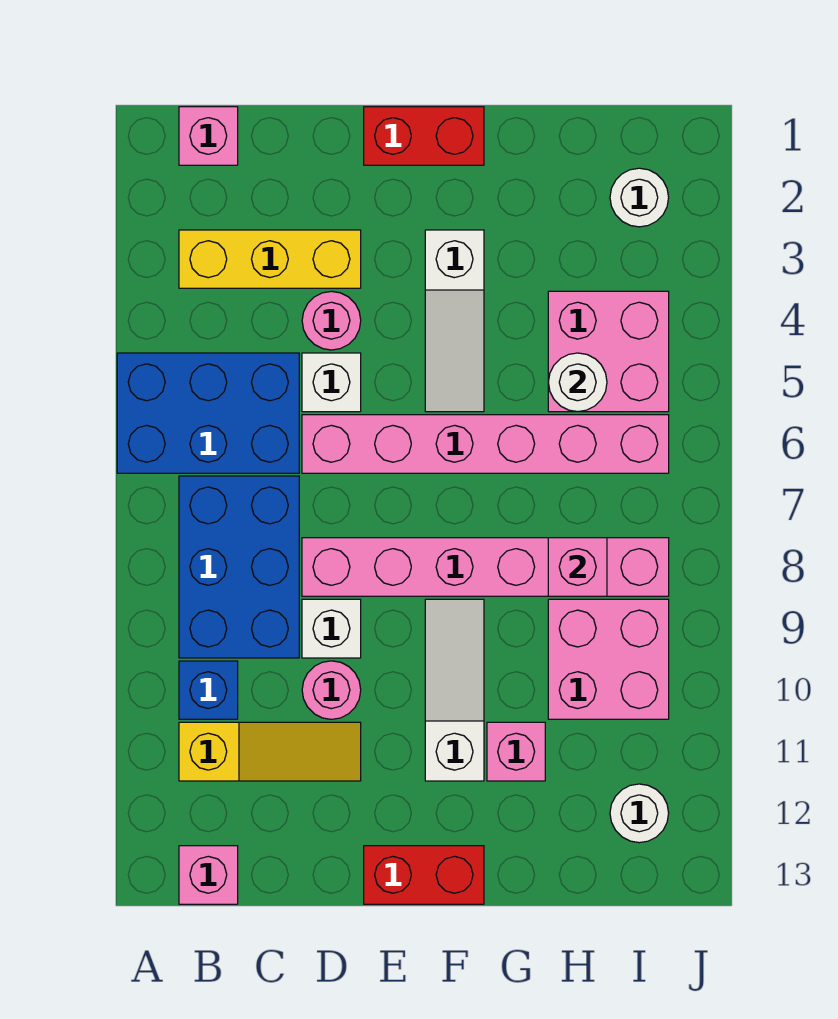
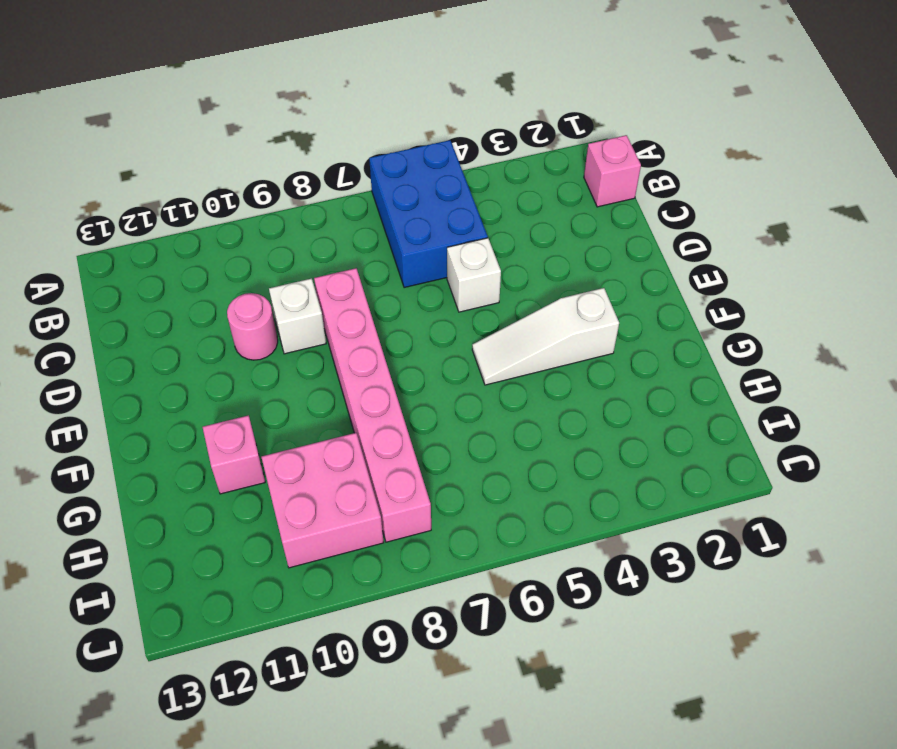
none -> yellow 1x3 brick [179,230,361,288]
none -> blue 2x3 brick [179,476,299,658]
none -> blue 1x1 brick [179,661,238,719]

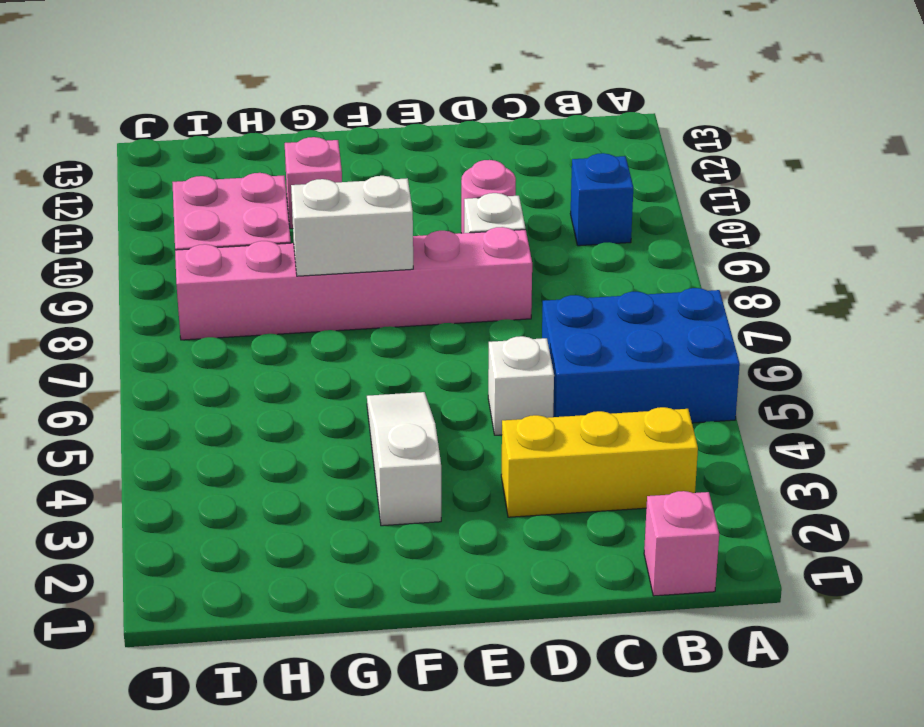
white 1x2 brick [291,176,413,276] -> none
none -> blue 2x3 brick [179,476,299,658]
none -> yellow 1x3 slope [179,722,361,781]
none -> pink 1x1 brick [179,846,238,904]

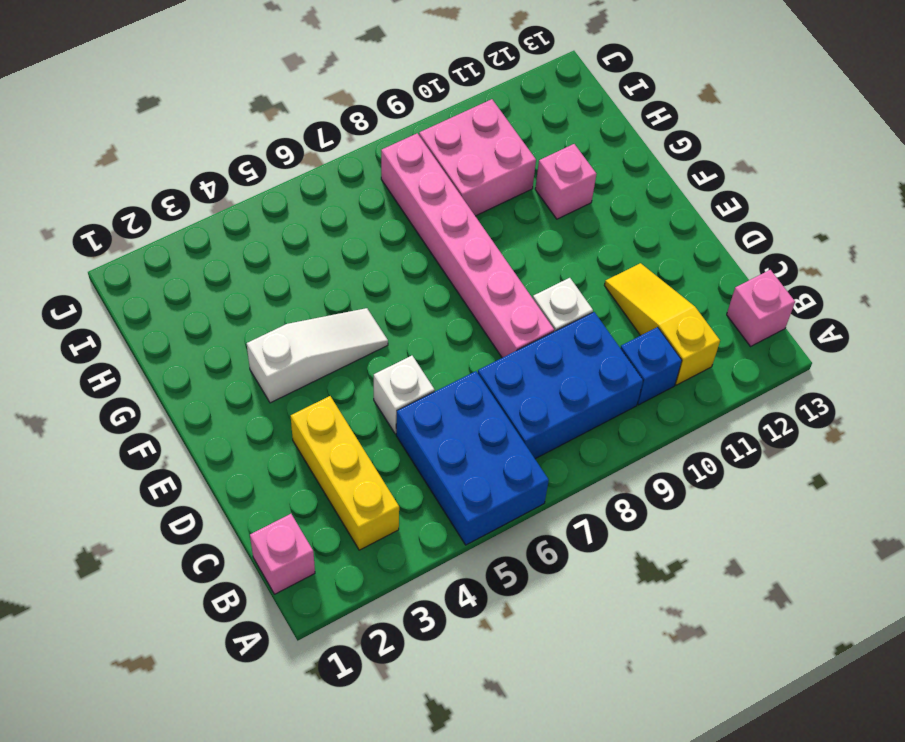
none -> pink 1x1 round brick [302,291,361,350]
none -> pink 1x6 brick [302,415,669,473]
none -> pink 1x1 round brick [302,661,361,719]

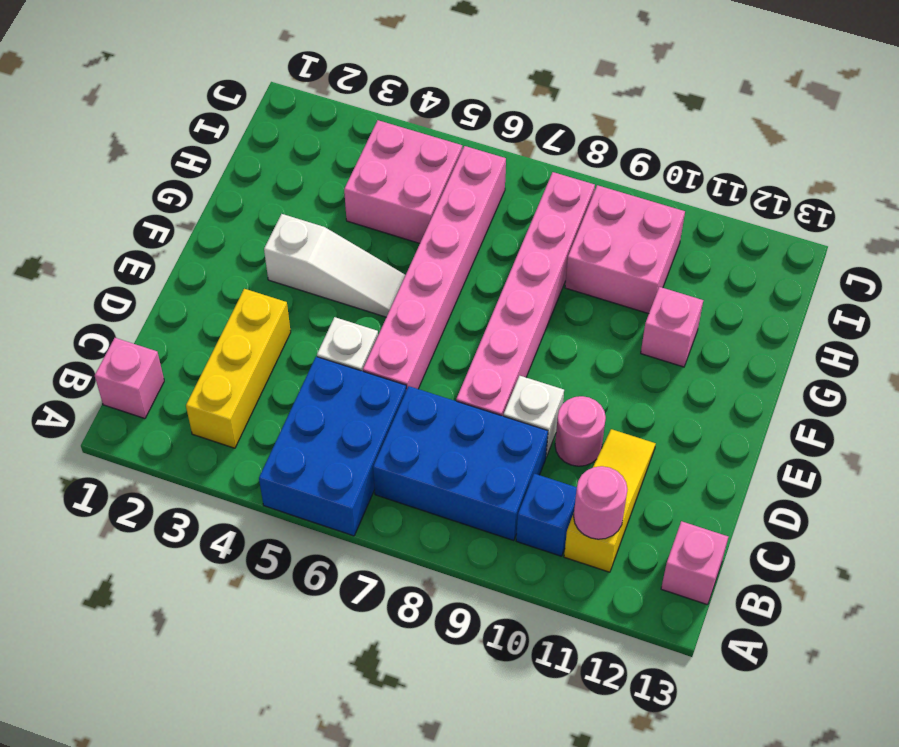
pink 1x1 round brick [574,466,627,539] -> pink 1x1 round brick moved to [302,291,361,350]
none -> red 1x2 brick [364,107,484,165]
none -> red 1x2 brick [364,846,484,904]
none -> white 1x3 slope [425,599,484,781]

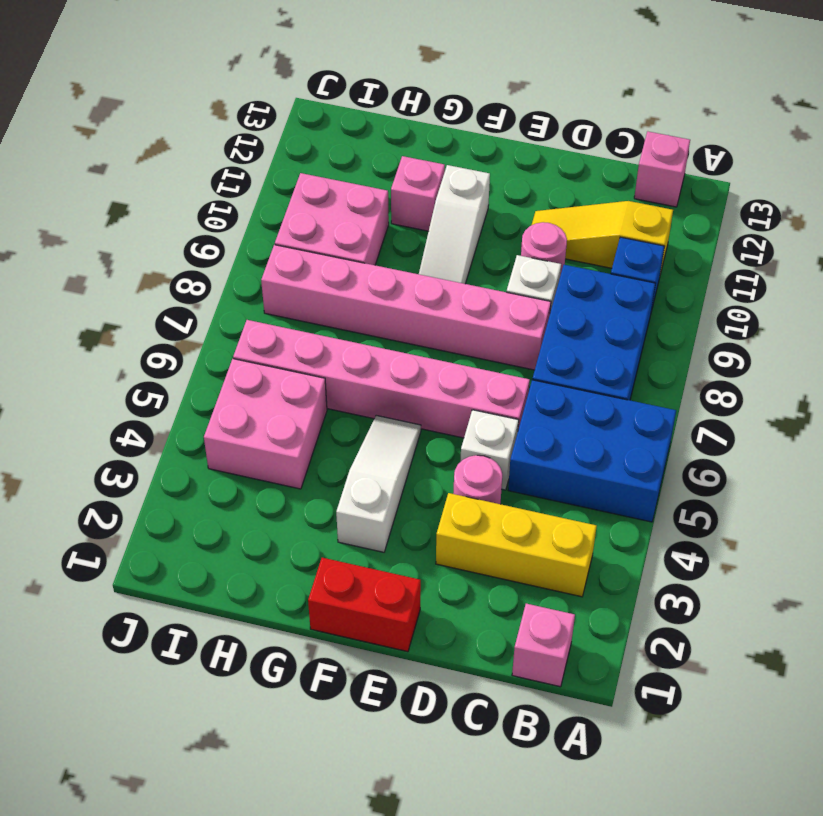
none -> red 1x2 brick [364,846,484,904]
none -> white 1x1 round brick [610,168,669,227]
none -> white 1x1 round brick [610,784,669,843]

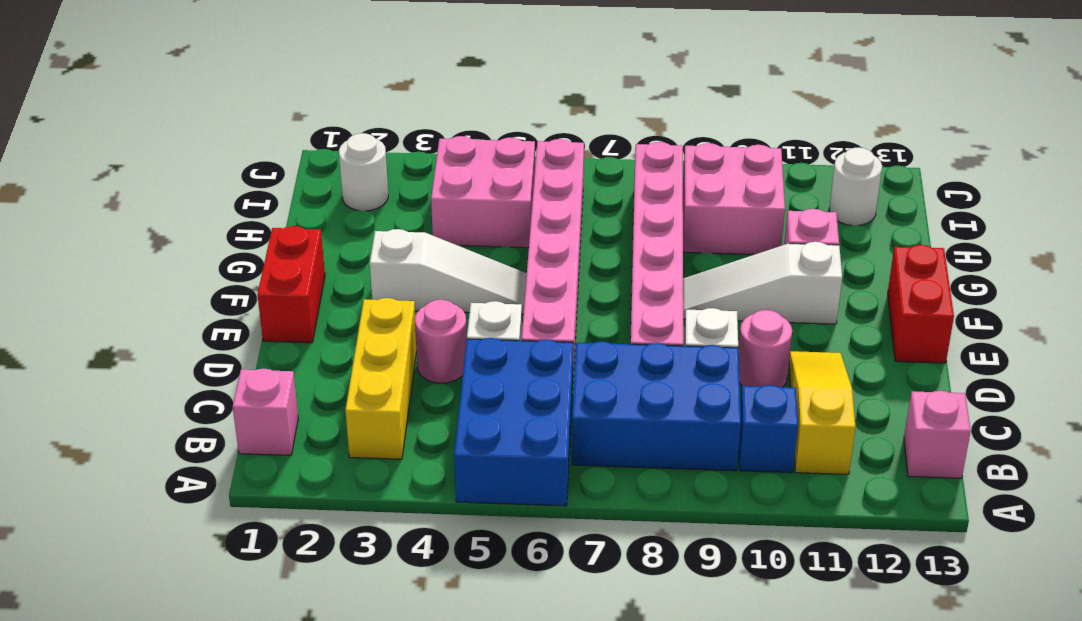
none -> white 1x1 round brick [548,353,607,412]
none -> pink 1x1 brick [548,538,607,596]

